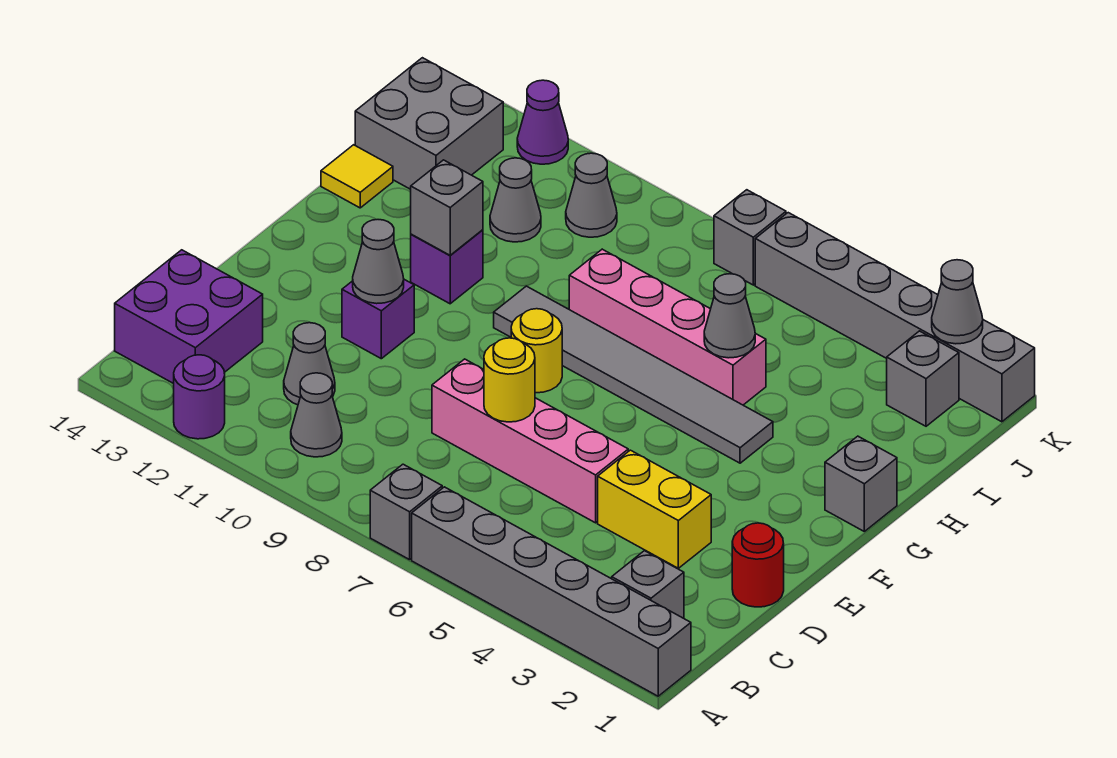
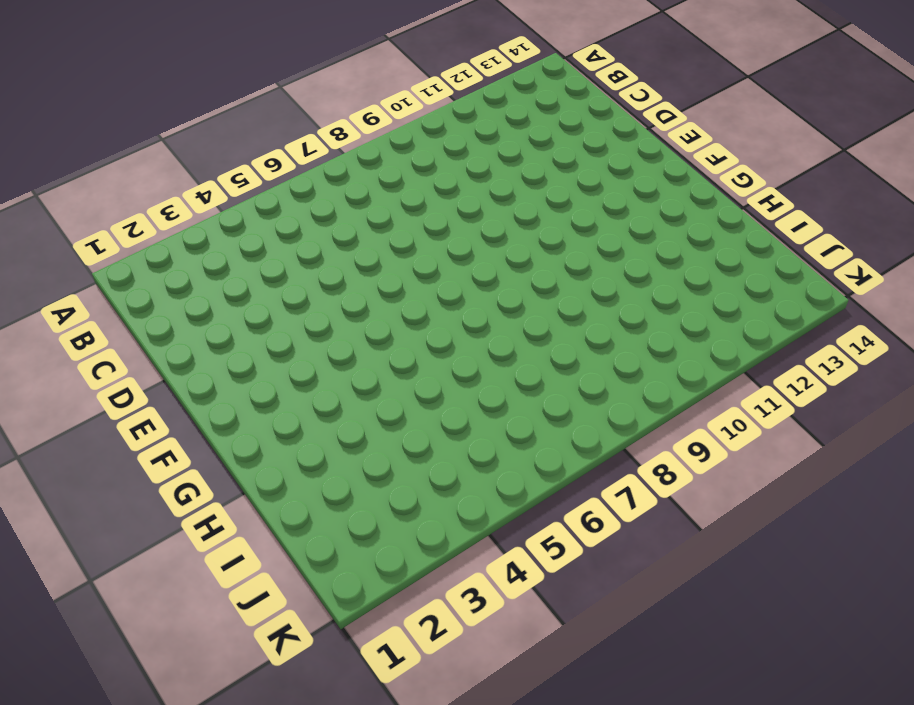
none -> grey 1x6 brick [412,487,691,696]
none -> grey 1x1 brick [370,464,442,560]
none -> purple 1x1 round brick [174,355,225,439]

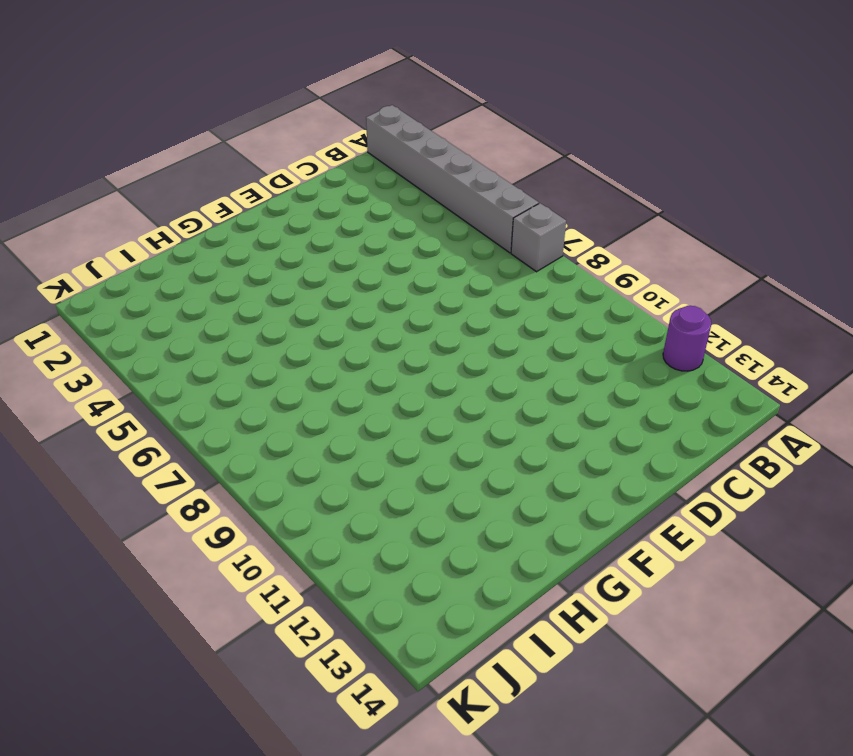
none -> grey 1x1 brick [612,551,684,618]
none -> grey 1x1 cone [291,373,342,457]
none -> purple 2x2 brick [115,250,263,384]

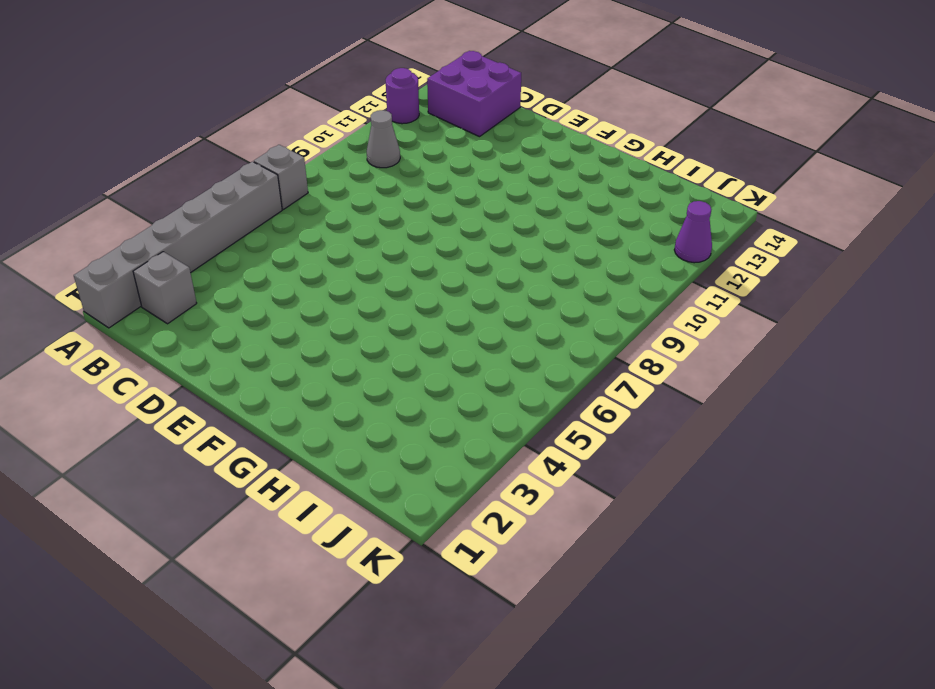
none -> grey 1x1 cone [284,323,335,405]
none -> red 1x1 round brick [732,523,784,607]
none -> yellow 1x2 brick [598,450,711,568]

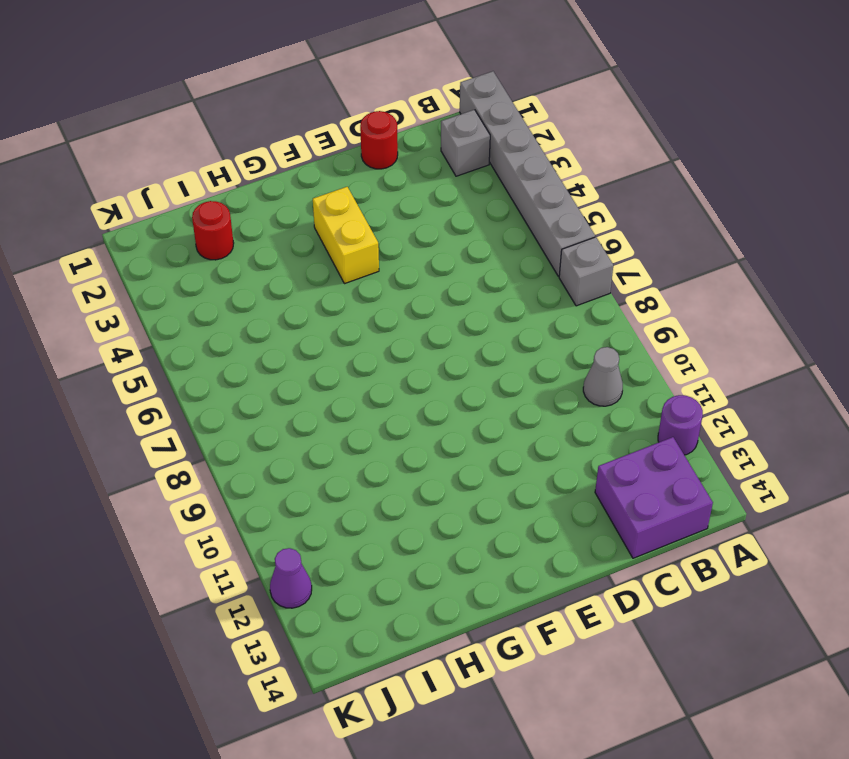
yellow 1x2 brick [313,187,379,284] -> yellow 1x2 brick moved to [598,450,711,568]
red 1x1 round brick [192,201,234,260] -> none
none -> grey 1x1 cone [284,323,335,405]
none -> pink 1x4 brick [432,359,628,523]
none -> purple 1x1 brick [342,280,414,359]

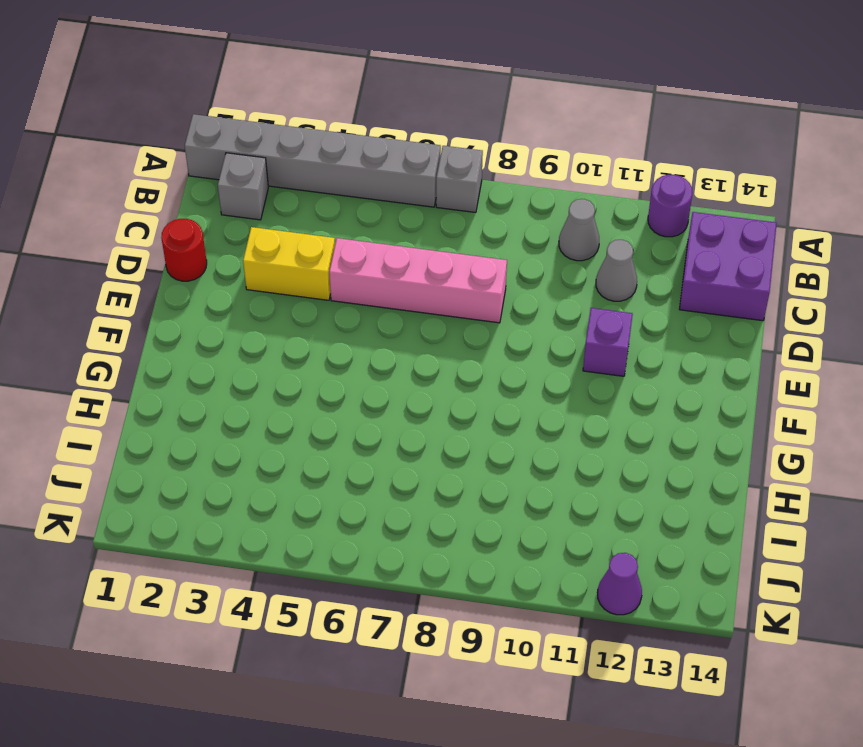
none -> yellow 1x1 round brick [511,309,562,393]
none -> grey 1x1 brick [825,436,897,531]
none -> grey 1x6 tile [494,286,773,463]

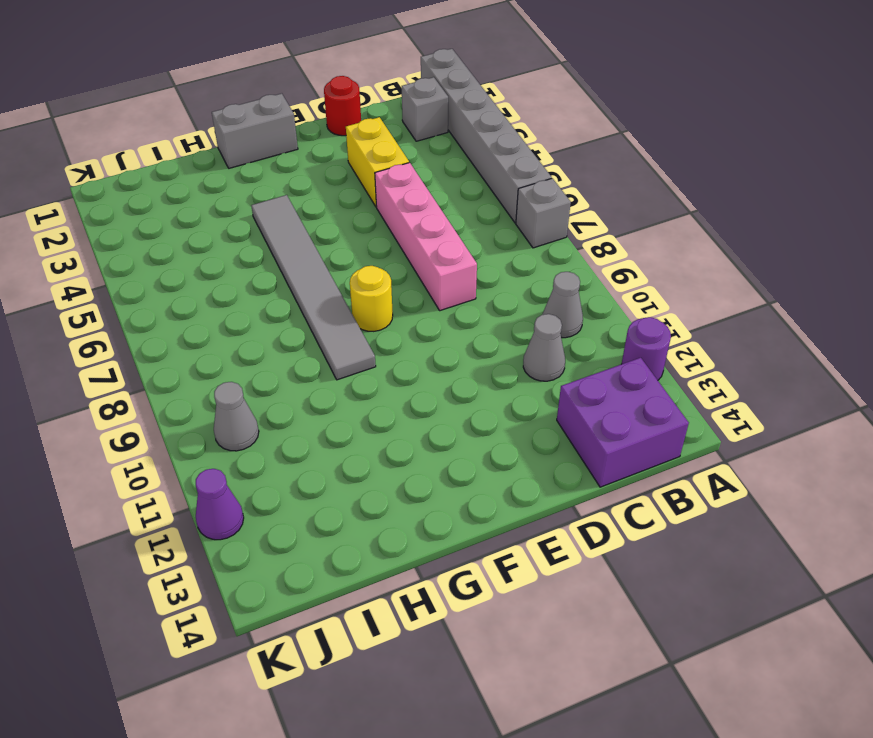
grey 1x2 brick [212,94,298,168] -> grey 1x1 brick [825,436,897,531]
none -> purple 1x1 brick [342,280,414,359]
none -> purple 1x1 brick [411,230,483,304]
none -> pink 1x4 brick [569,249,766,405]

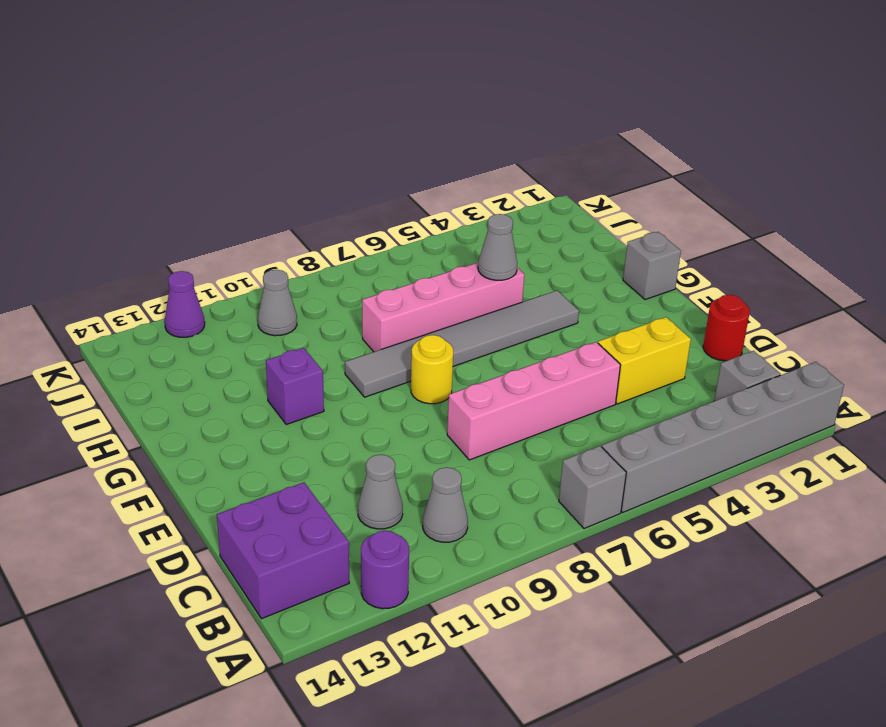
none -> purple 1x1 brick [342,280,414,359]
none -> yellow 1x1 tile [321,145,393,208]
none -> grey 1x1 cone [490,158,541,242]

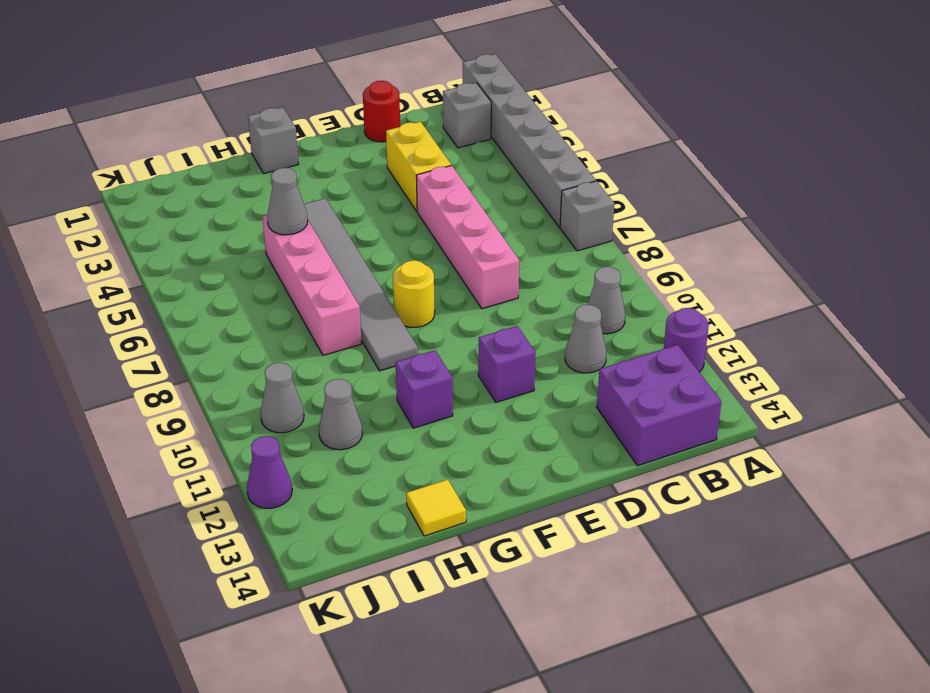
none -> grey 2x2 brick [355,58,503,189]
none -> grey 1x1 brick [887,331,959,426]
none -> grey 1x6 brick [755,213,1035,422]

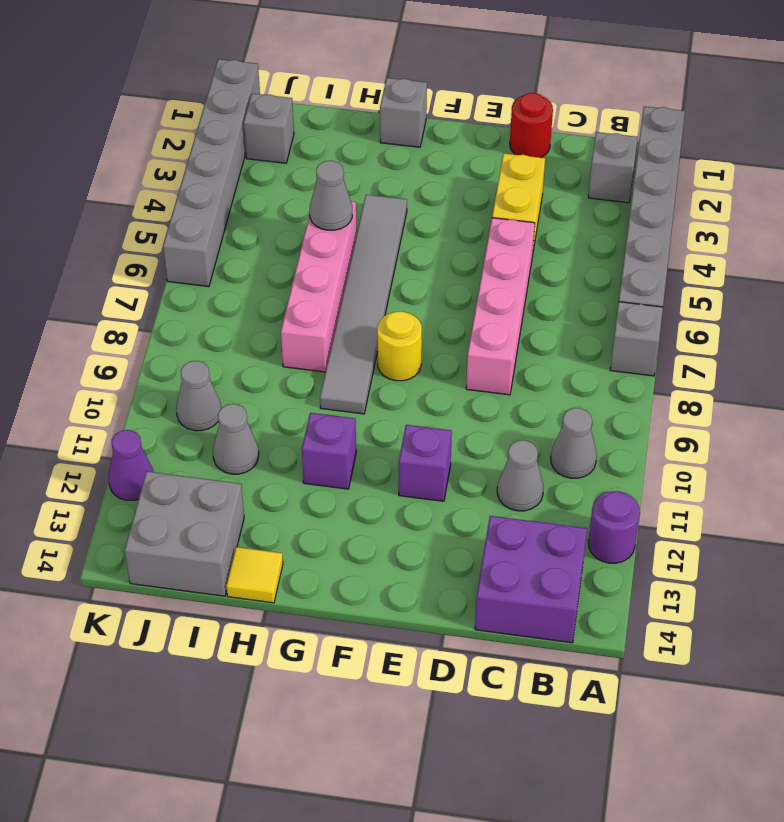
none -> grey 1x1 brick [714,190,786,285]
none -> yellow 1x1 round brick [484,338,535,422]
none -> grey 1x1 cone [353,220,404,304]

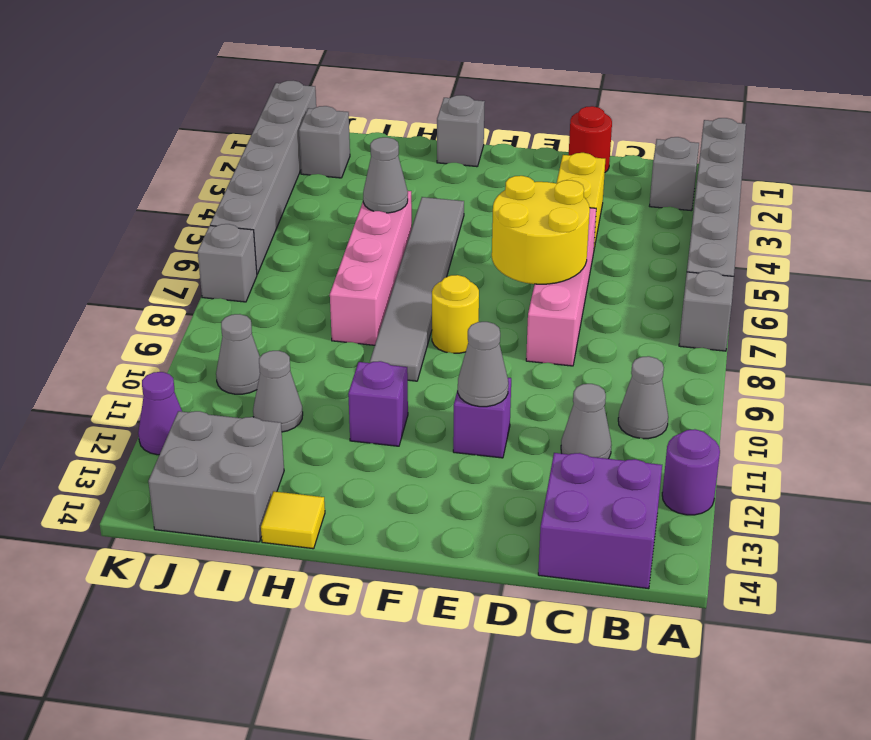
yellow 2x2 round brick [492,176,590,284] -> yellow 1x1 round brick [484,338,535,422]
none -> grey 1x1 brick [411,160,483,255]
none -> grey 1x1 cone [932,260,983,344]

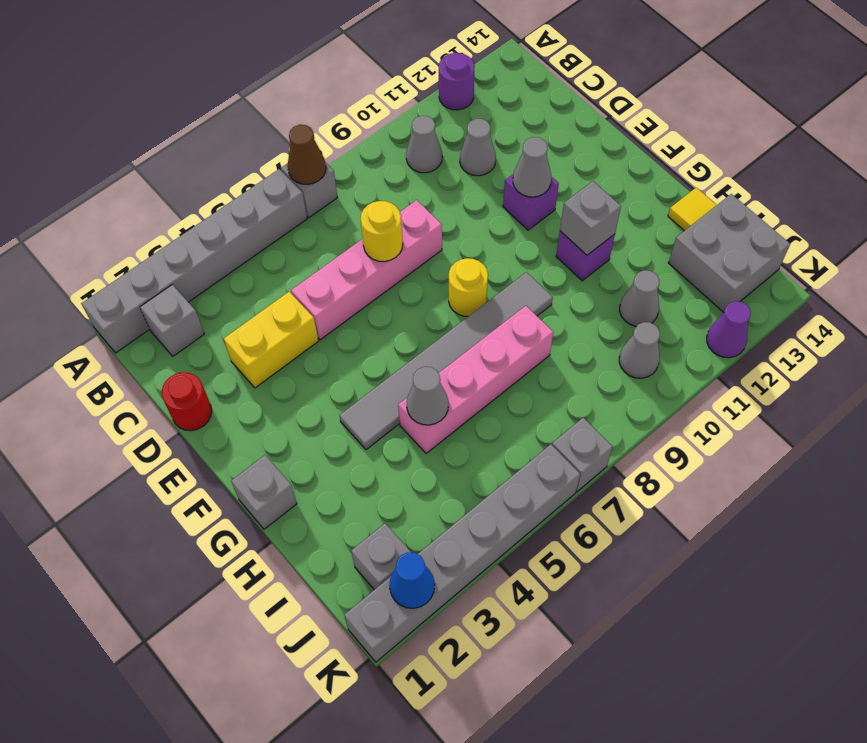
brown 1x1 cone [287,125,326,184] -> none
blue 1x1 cone [389,552,435,608] -> grey 1x1 cone [932,260,983,344]
none -> purple 2x2 brick [115,250,263,384]

